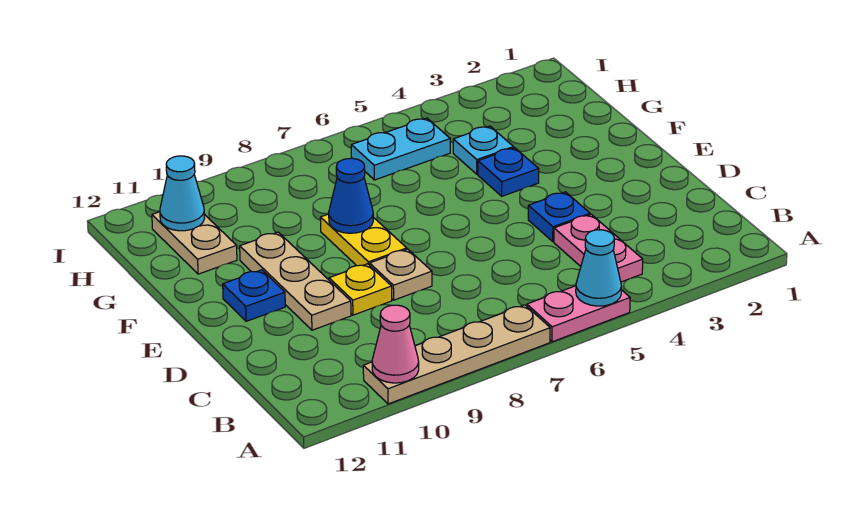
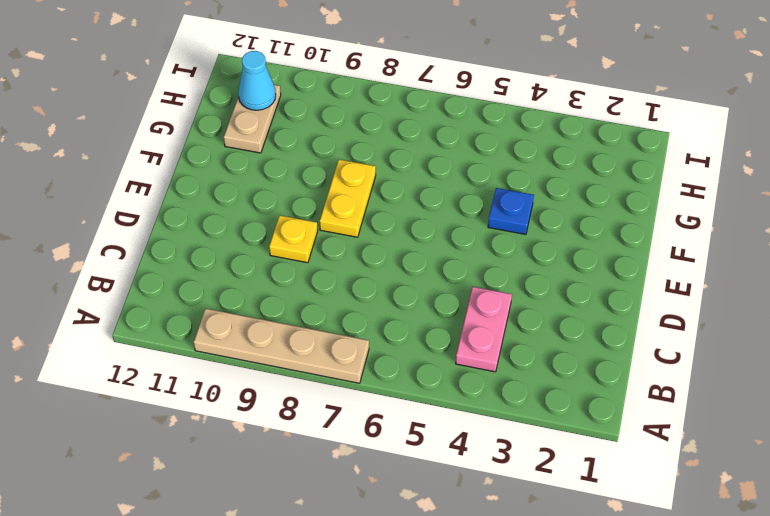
none -> pink 1x2 plate [527,286,630,342]
none -> blue 1x1 plate [528,192,590,241]
none -> tan 1x1 plate [370,249,432,300]

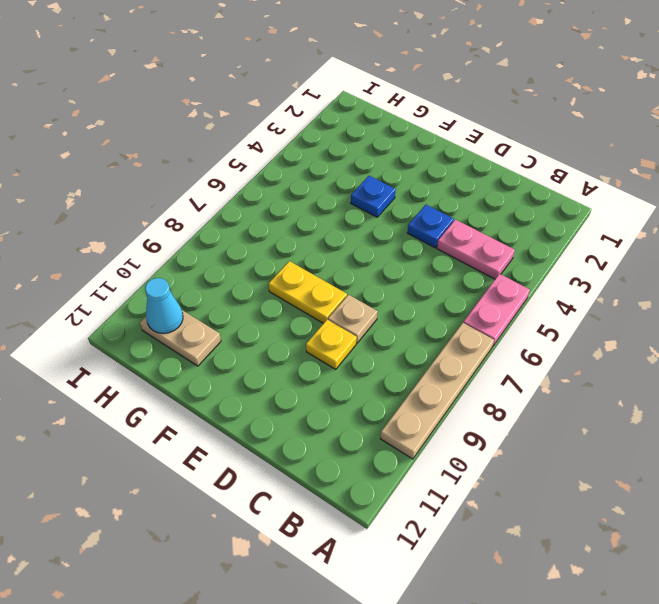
none -> tan 1x3 plate [240,232,351,330]
none -> blue 1x1 plate [223,270,285,321]
none -> cyan 1x1 plate [453,126,514,174]

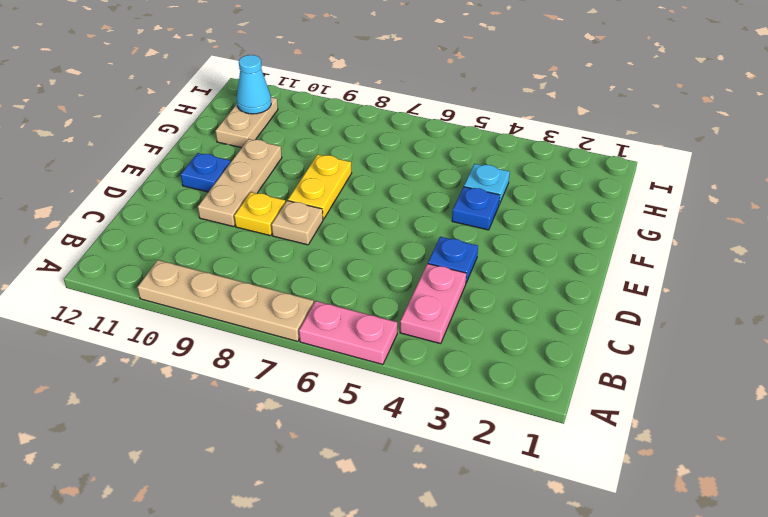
none -> cyan 1x2 plate [351,118,450,180]
none -> cyan 1x1 cone [576,230,622,306]
none -> pink 1x1 cone [372,305,419,383]

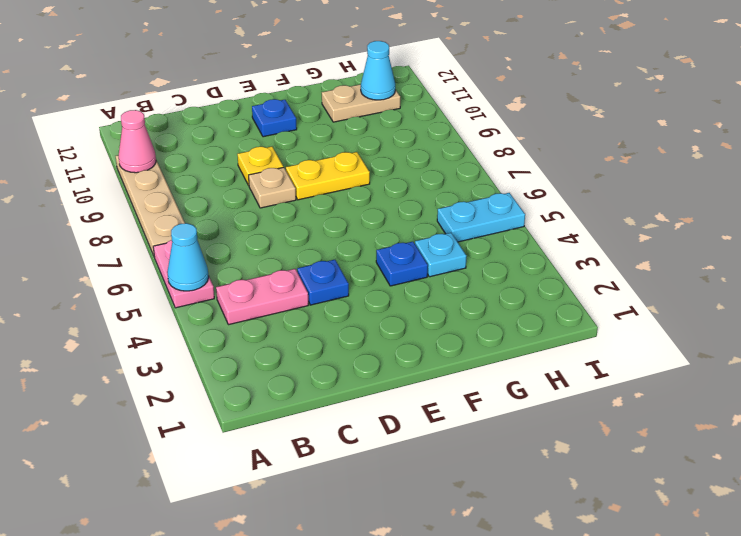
cyan 1x2 plate [437,193,525,242] -> cyan 1x2 plate turned to [351,118,450,180]
none -> tan 1x3 plate [240,232,351,330]
none -> blue 1x1 cone [329,158,373,233]

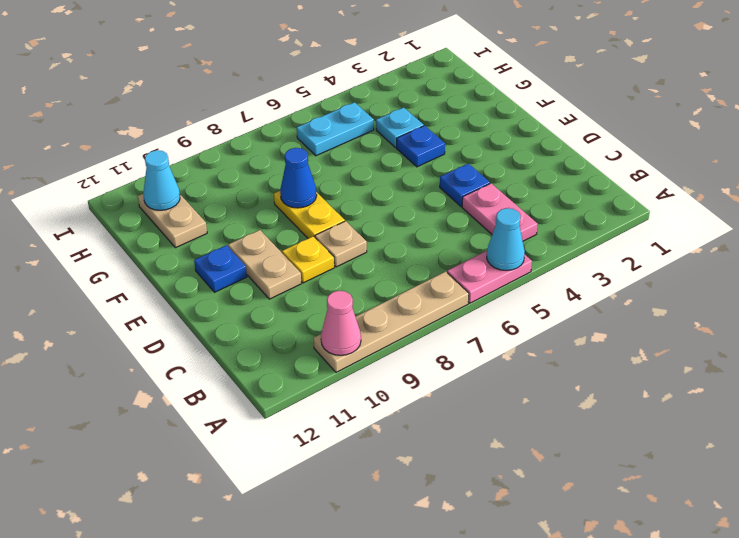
tan 1x2 plate [228,230,301,299] -> tan 1x3 plate [240,232,351,330]

